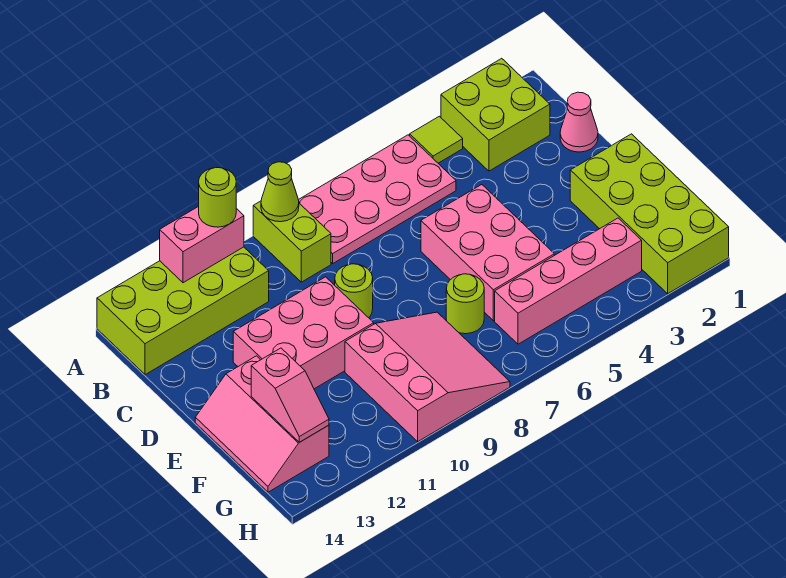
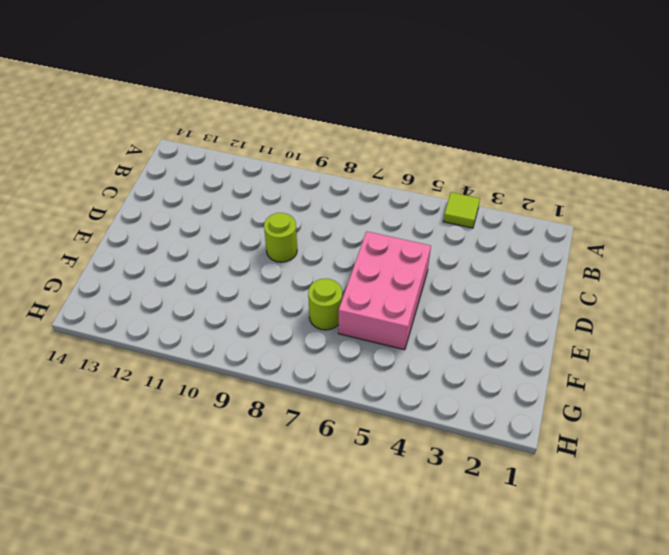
none -> lime 2x2 brick [441,58,550,171]
none -> pink 2x4 plate [299,135,456,263]
none -> lime 1x2 brick [253,201,331,282]

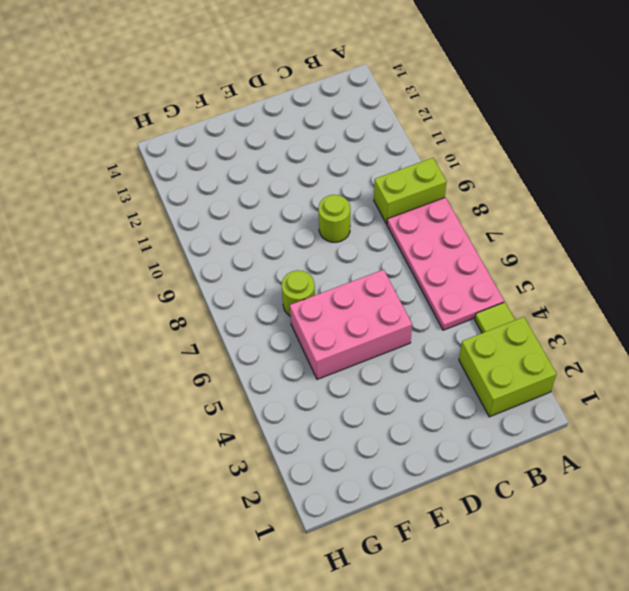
none -> lime 2x4 brick [97,247,269,375]
none -> pink 1x1 cone [560,92,598,152]
none -> pink 2x3 brick [233,277,374,389]

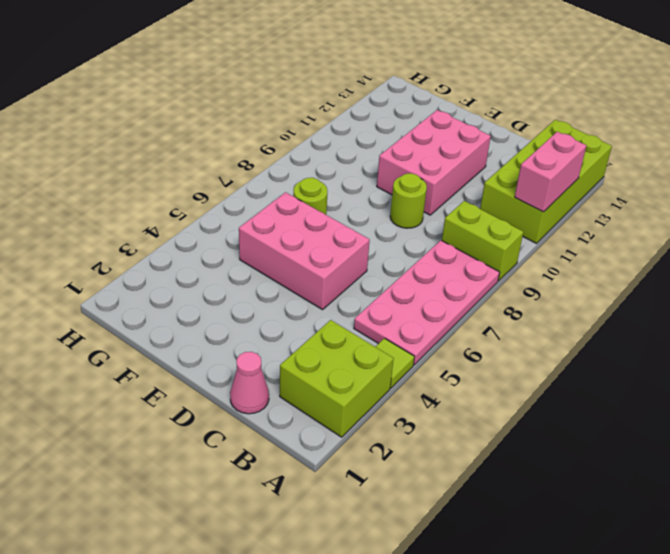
none -> lime 2x4 brick [570,134,729,294]
none -> pink 2x3 slope [195,356,329,492]
none -> pink 3x3 slope [345,312,510,442]

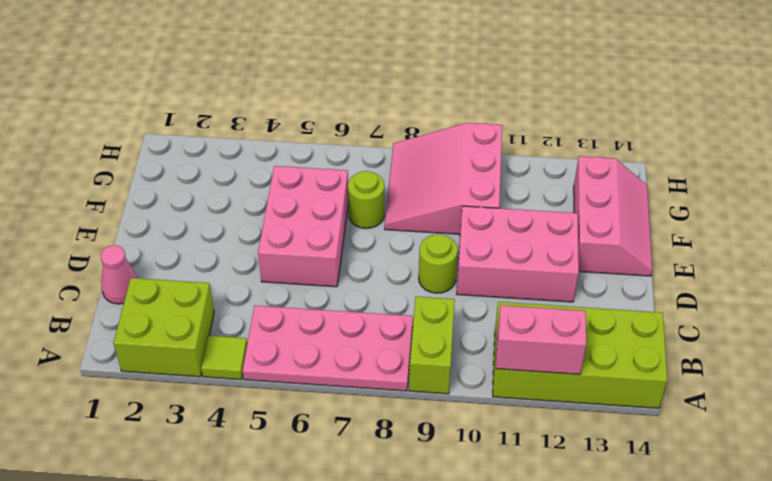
none -> lime 2x4 brick [570,134,729,294]
none -> pink 1x4 brick [495,218,642,344]
none -> lime 1x1 cone [261,162,299,222]

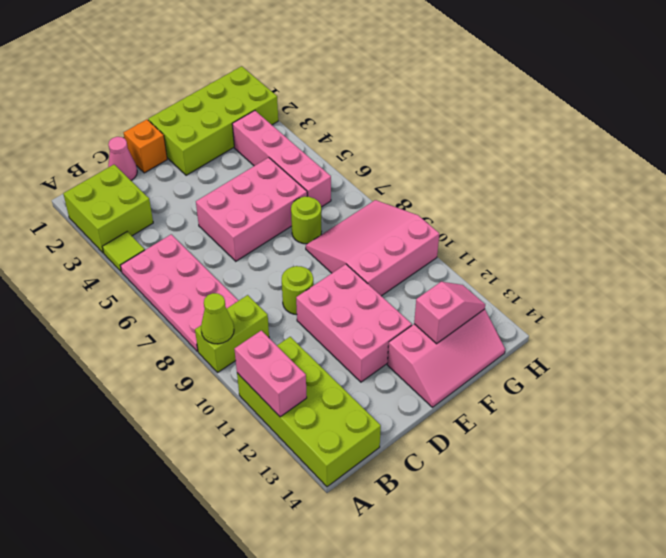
orange 1x1 brick [123,119,167,173] -> none
none -> lime 1x1 round brick [199,168,236,227]

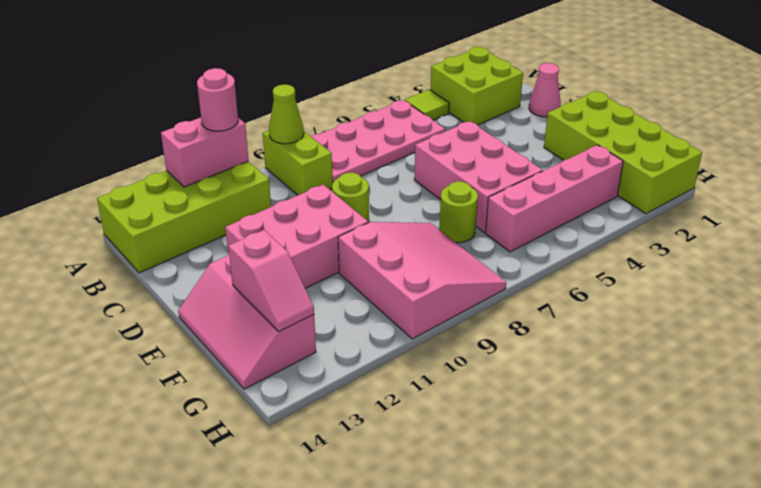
pink 1x1 round brick [197,68,238,131] -> lime 1x1 round brick [199,168,236,227]

